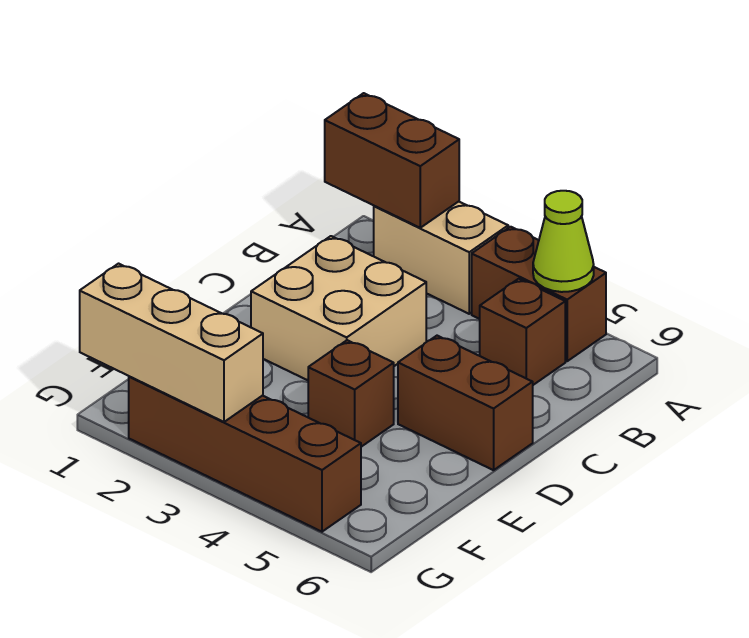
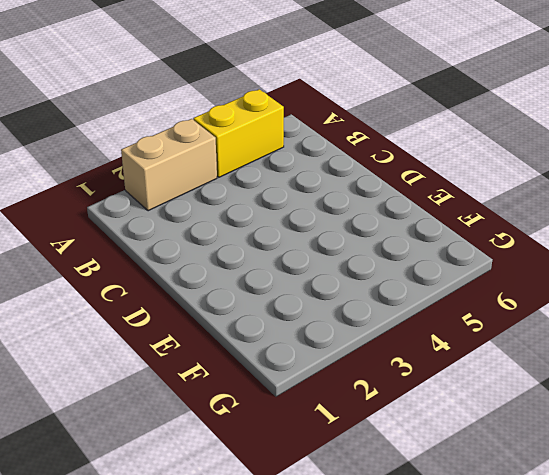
yellow 1x2 brick [193,89,284,177] -> brown 1x2 brick [472,227,606,361]
none -> brown 1x1 brick [480,279,565,385]
none -> tan 2x2 brick [251,236,426,380]

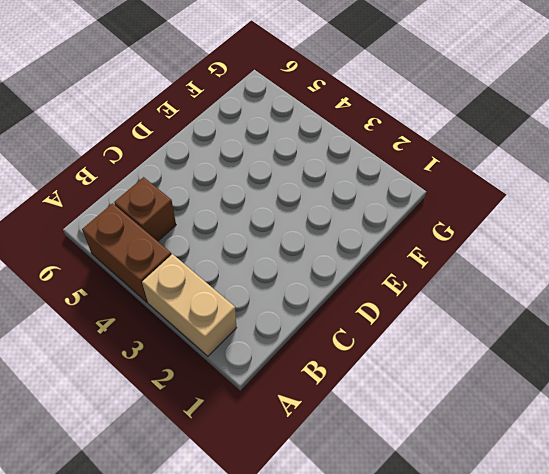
none -> tan 2x2 brick [251,236,426,380]
none -> brown 1x2 brick [398,336,533,470]

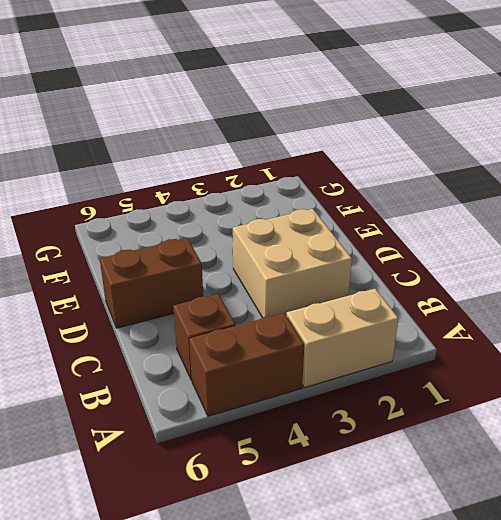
none -> brown 1x1 brick [308,340,394,447]
none -> brown 1x4 brick [129,376,361,532]

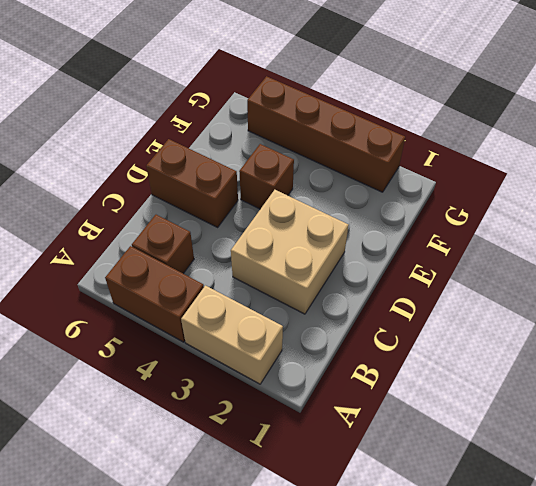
none -> brown 1x2 brick [325,93,459,228]
none -> lime 1x1 cone [533,191,594,292]

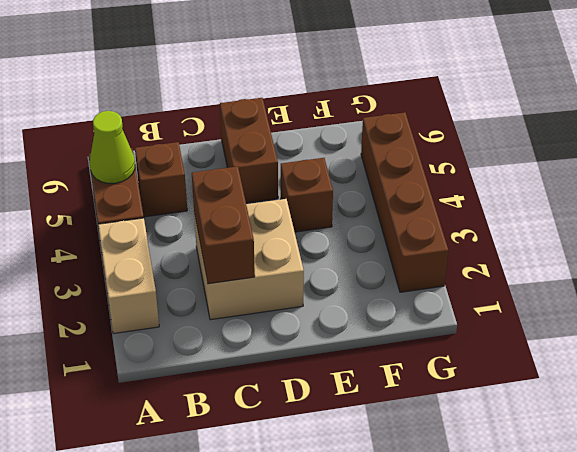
brown 1x2 brick [192,166,255,284] -> brown 1x2 brick moved to [325,93,459,228]
none -> tan 1x3 brick [80,264,263,422]

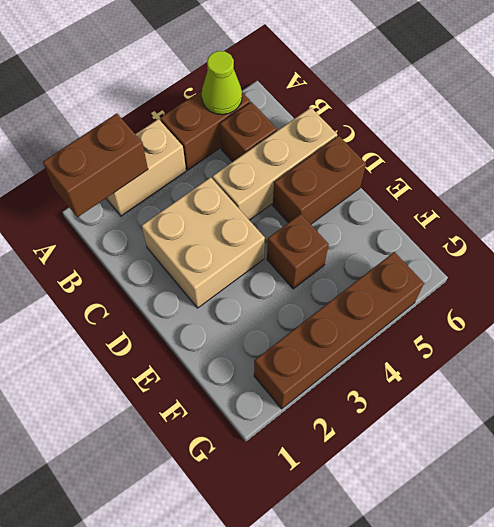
tan 1x3 brick [212,108,337,220] -> tan 1x3 brick moved to [80,264,263,422]

